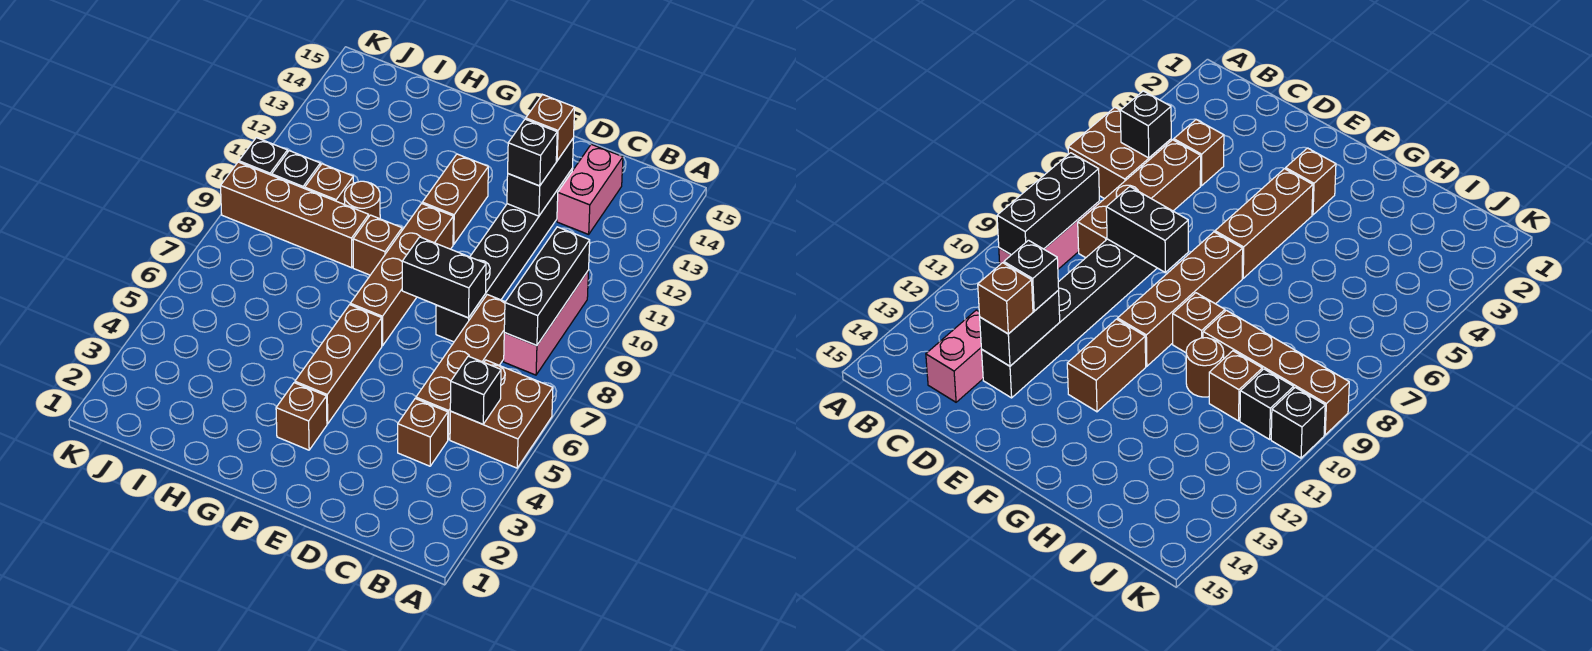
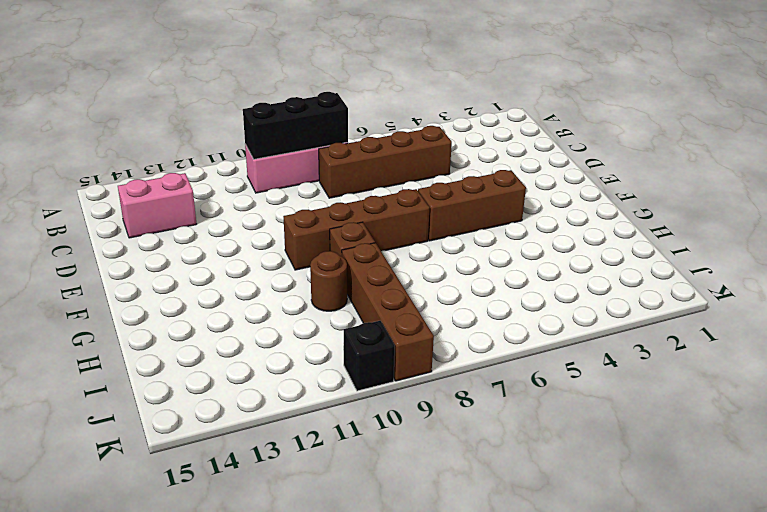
none -> brown 2x2 brick [450,360,553,468]
none -> brown 1x1 brick [398,399,448,466]
none -> black 1x6 brick [436,169,572,342]

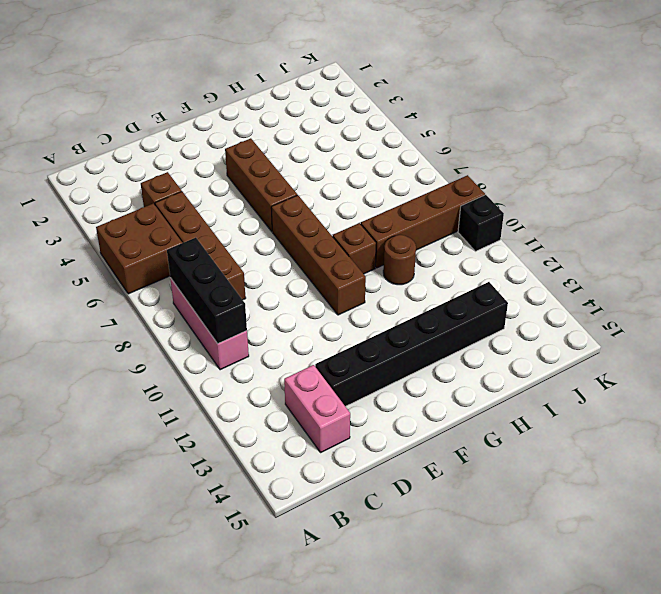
black 1x6 brick [315,282,508,406] -> black 1x6 brick turned to [436,169,572,342]
none -> brown 1x1 brick [276,383,327,450]
none -> brown 1x2 brick [422,154,488,244]
none -> brown 1x1 brick [305,164,353,204]

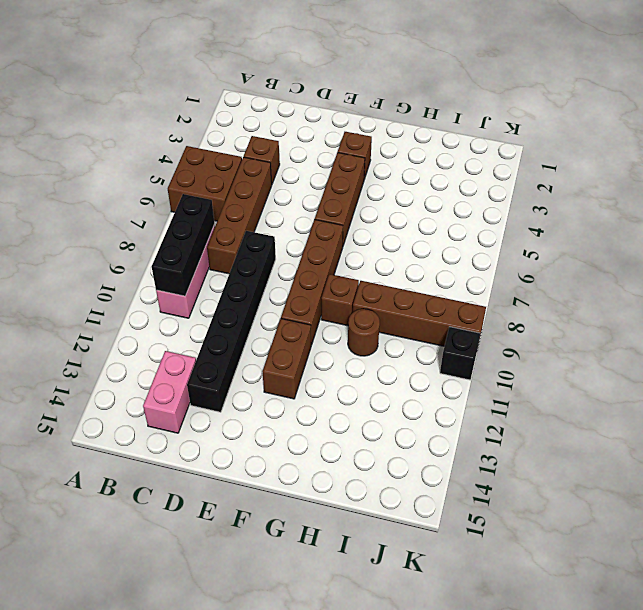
none -> brown 1x1 brick [305,164,353,204]
none -> black 1x1 brick [272,151,320,188]
none -> black 1x1 brick [450,356,501,424]

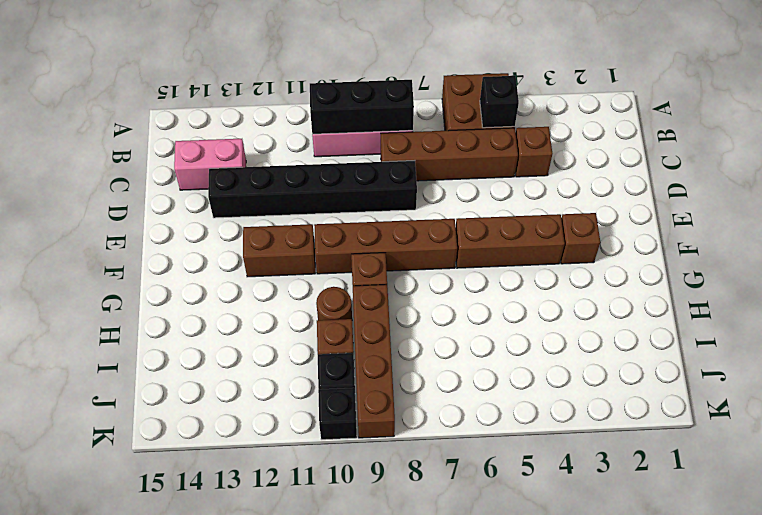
none -> black 1x2 brick [402,237,486,318]
none -> black 1x2 brick [507,138,574,216]
none -> black 1x1 brick [508,119,557,186]

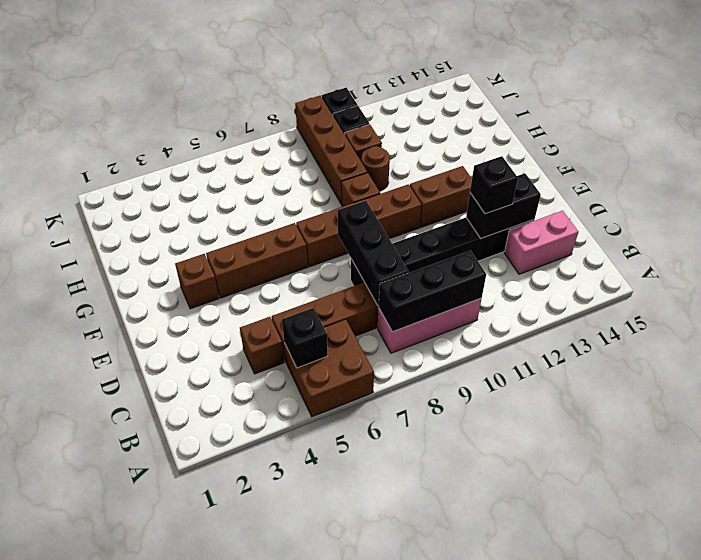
black 1x3 brick [338,201,409,306] -> black 1x2 brick [402,237,486,318]
none -> brown 1x1 brick [526,95,575,161]

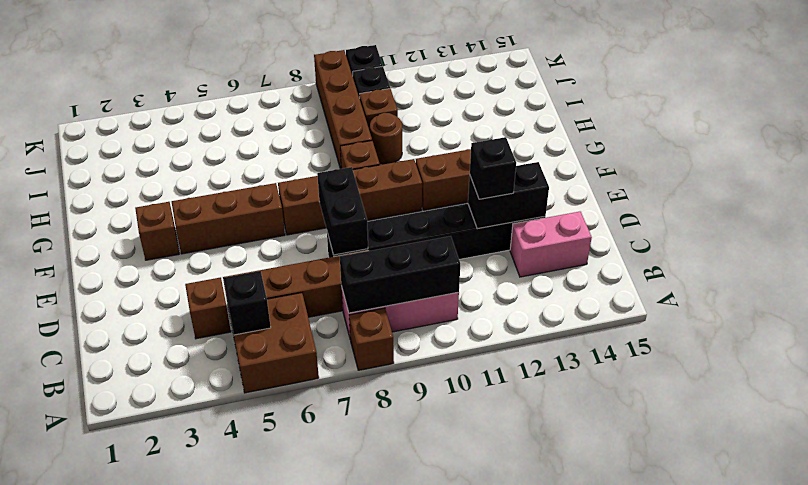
brown 1x1 brick [349,308,394,370] -> brown 1x1 brick moved to [526,95,575,161]

